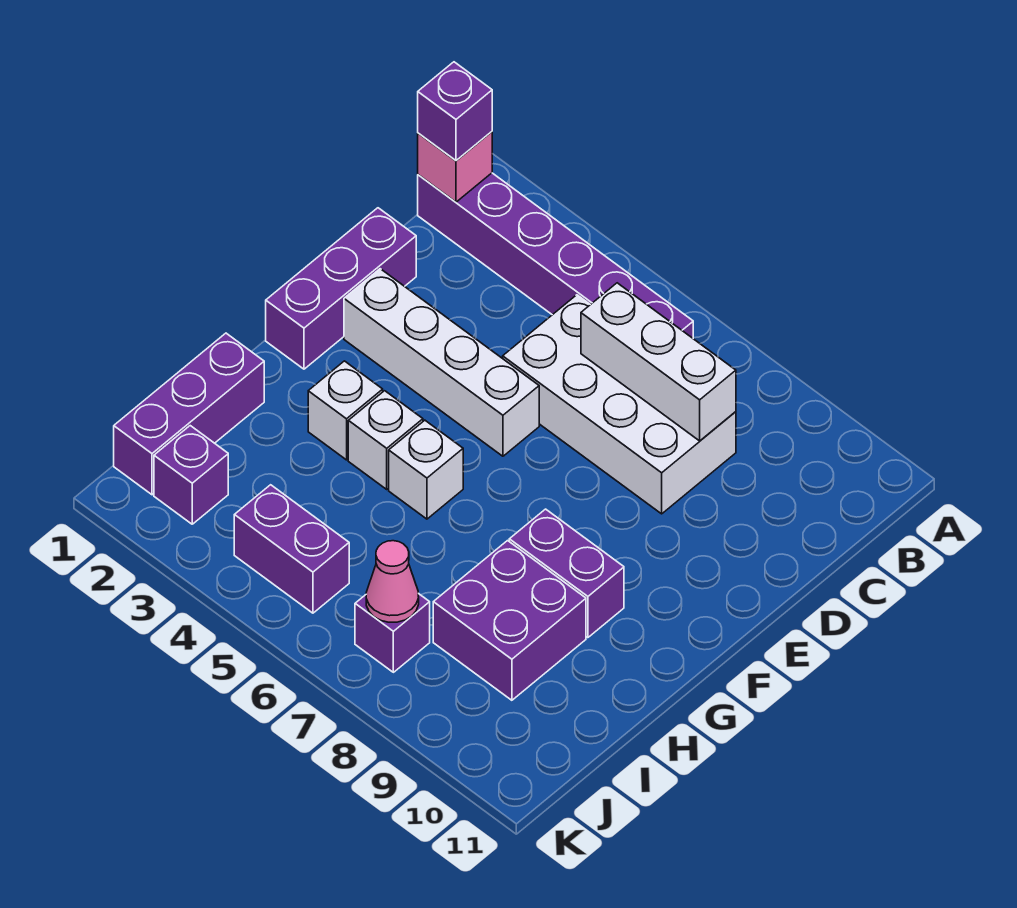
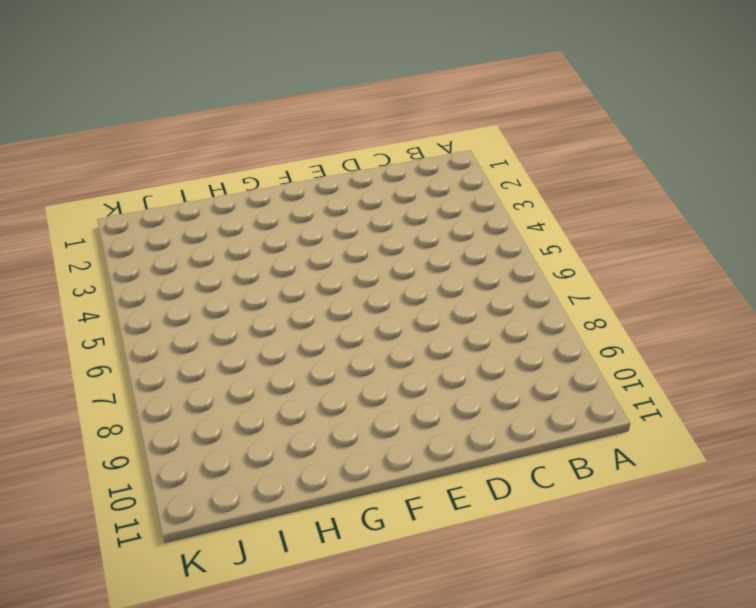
none -> purple 1x6 brick [418,173,693,338]
none -> white 2x4 brick [503,295,736,514]
none -> purple 1x3 brick [266,208,416,369]

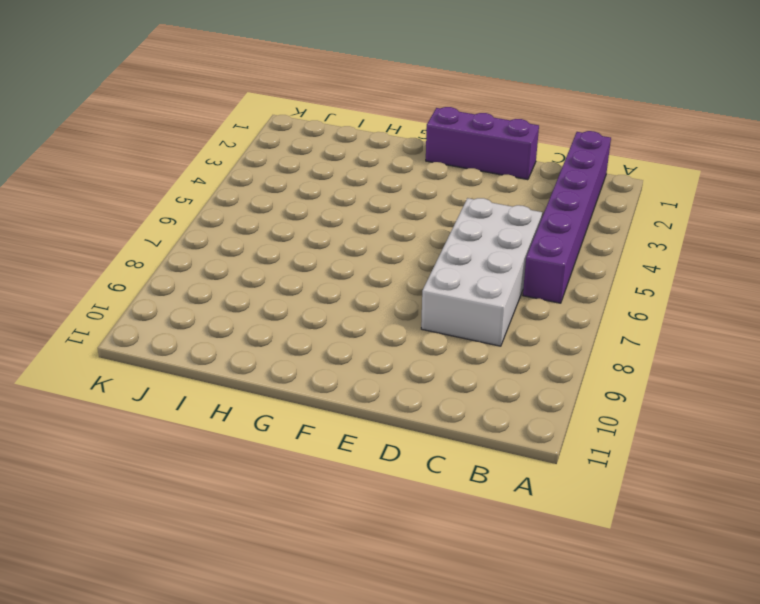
none -> white 1x4 brick [344,269,539,456]
none -> white 1x1 brick [308,361,383,460]
none -> white 1x1 brick [348,391,423,489]

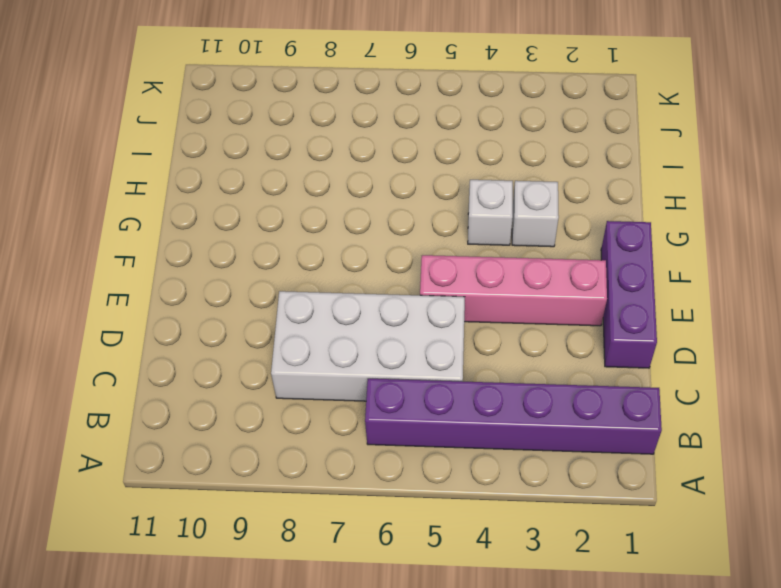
pink 1x4 brick [420,255,607,326] -> white 1x4 brick [344,269,539,456]
none -> white 1x1 brick [389,420,463,519]
none -> purple 1x2 brick [509,509,624,638]
none -> purple 1x3 brick [114,333,264,495]

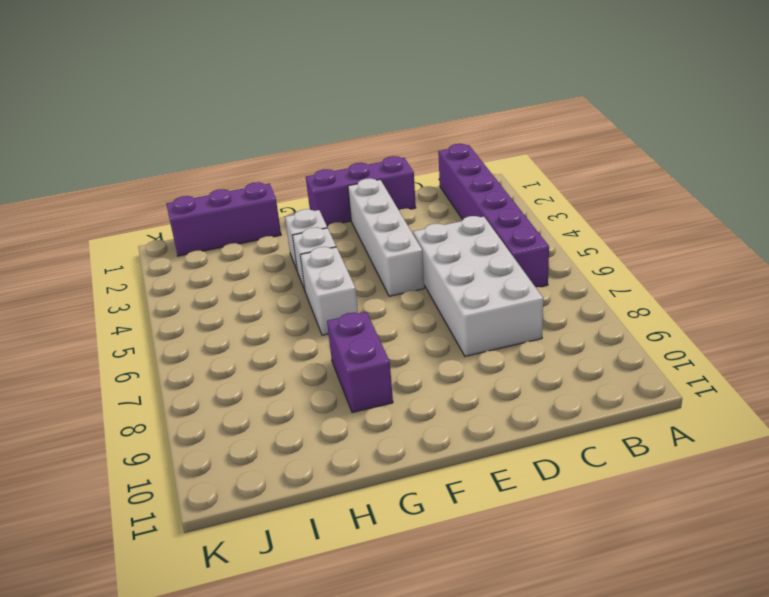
white 1x2 brick [300,247,358,335] -> white 1x1 brick [389,420,463,519]
none -> purple 2x2 brick [433,541,586,700]
none -> purple 1x1 brick [154,426,228,524]
none -> purple 1x2 brick [234,485,349,613]

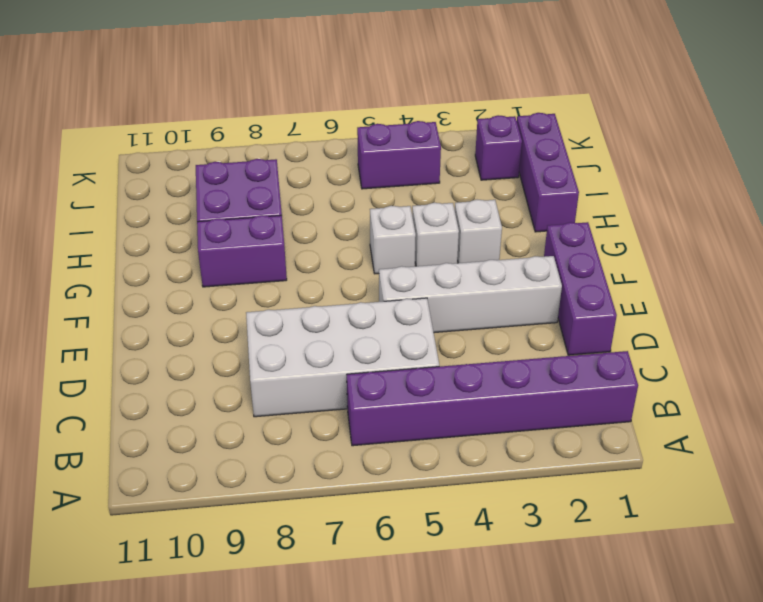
none -> purple 1x1 brick [355,593,430,672]
none -> pink 1x1 brick [418,132,492,202]
none -> white 1x3 brick [581,283,736,441]

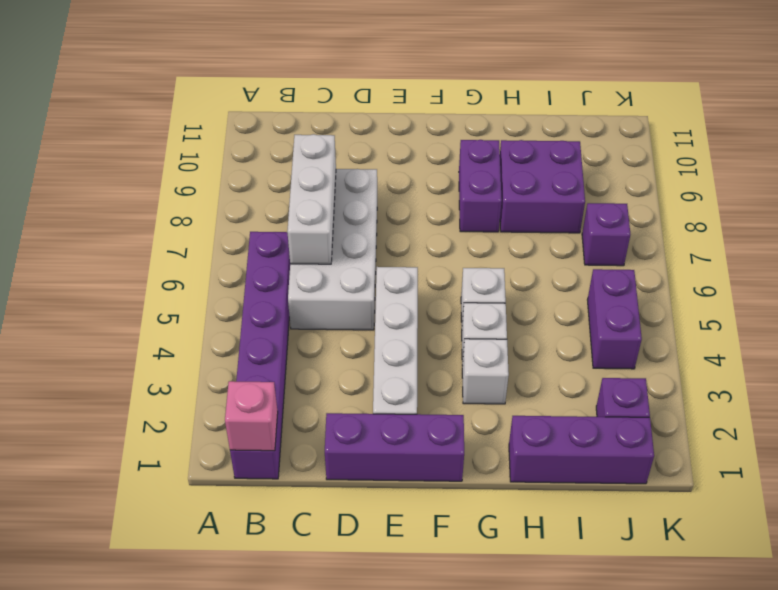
none -> pink 1x1 cone [366,541,419,622]
none -> purple 1x1 brick [418,62,492,160]

